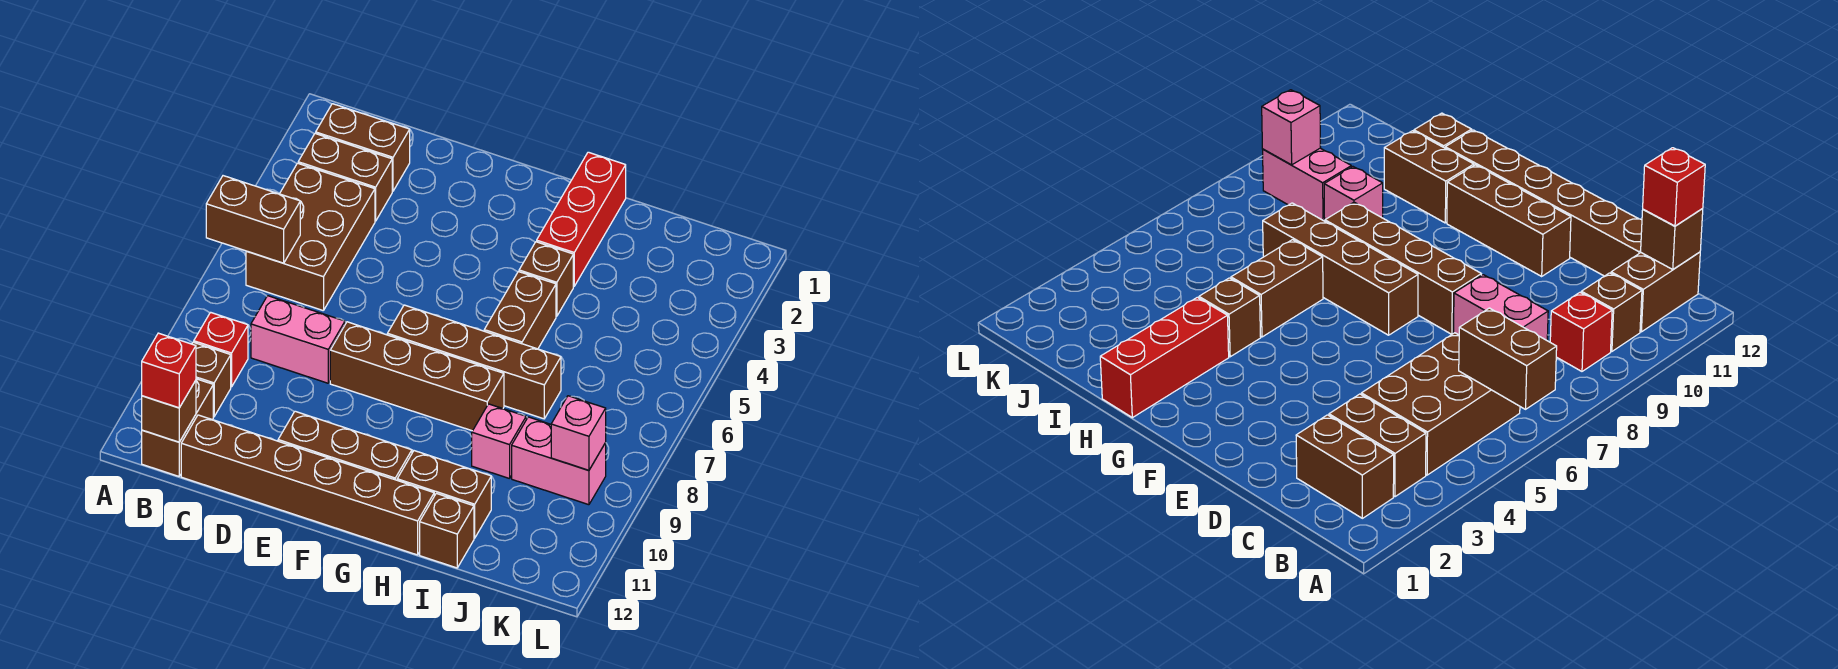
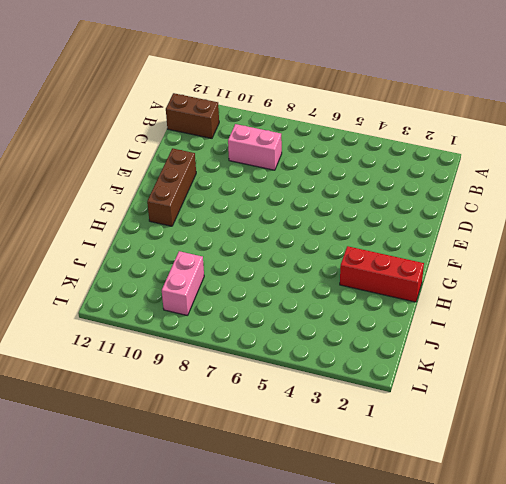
pink 1x2 brick [228,124,282,170] -> pink 1x2 brick turned to [251,296,345,383]
none -> brown 1x2 brick [316,104,410,191]
none -> brown 1x2 brick [298,133,392,221]
none -> brown 2x3 brick [246,163,375,311]

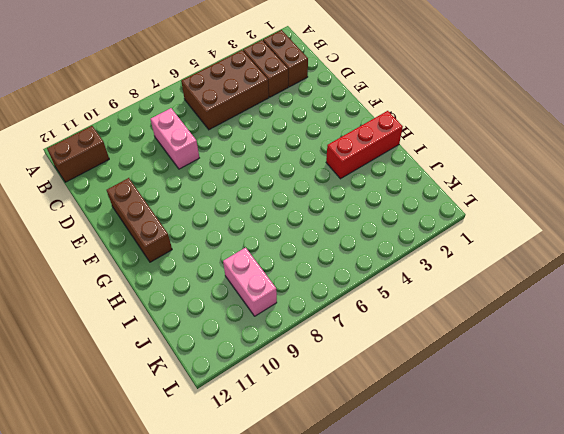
none -> red 1x1 brick [194,312,248,387]
none -> brown 1x1 brick [192,342,231,417]
none -> brown 1x6 brick [181,415,434,555]

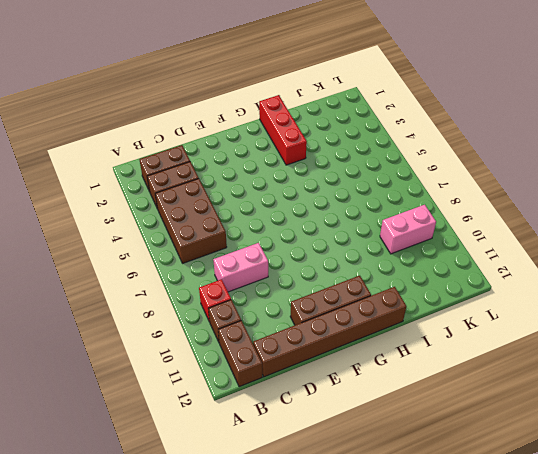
none -> brown 1x4 brick [330,322,504,431]
none -> brown 1x4 brick [387,305,561,419]
none -> brown 1x1 brick [519,242,573,316]

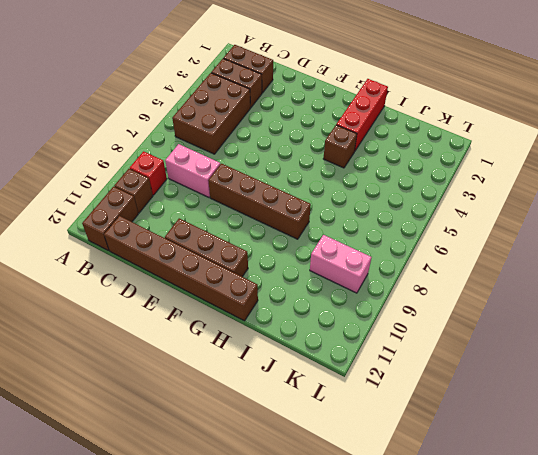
none -> brown 1x4 brick [387,305,561,419]
none -> brown 1x2 brick [484,272,556,349]
none -> brown 1x2 brick [397,451,491,538]

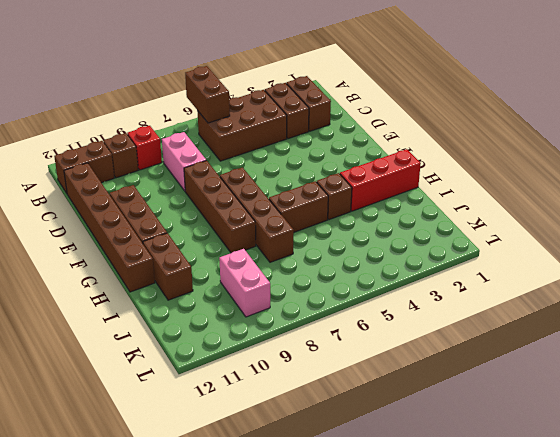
none -> pink 1x1 brick [472,404,526,479]
none -> brown 1x1 brick [420,493,474,568]
none -> brown 1x1 brick [142,380,196,442]

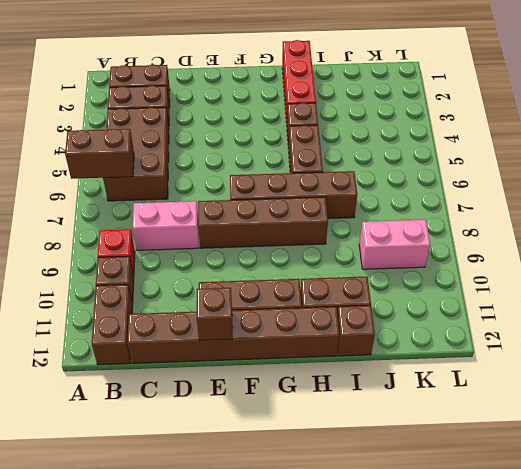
brown 1x1 brick [197,288,233,340] -> brown 1x1 brick moved to [142,380,196,442]
none -> pink 1x1 brick [472,404,526,479]
none -> pink 1x1 brick [551,396,606,470]
none -> red 1x1 brick [142,333,196,408]

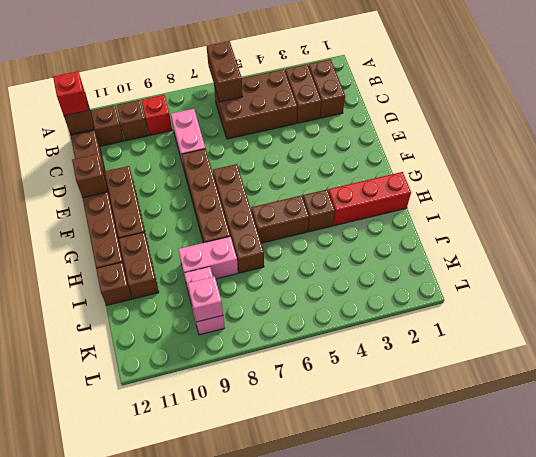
brown 1x1 brick [72,154,107,198] -> none
pink 1x2 brick [178,237,238,279] -> pink 1x1 brick [472,404,526,479]

